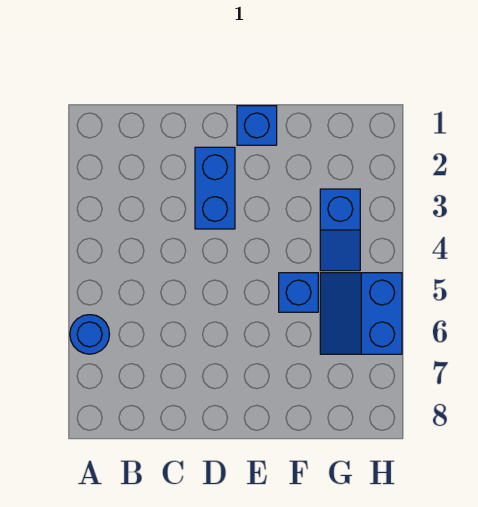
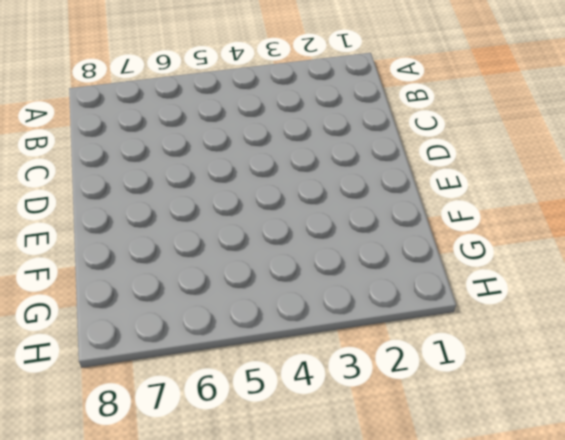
none -> blue 1x1 round brick [70,315,110,354]
none -> blue 1x2 brick [195,147,235,229]

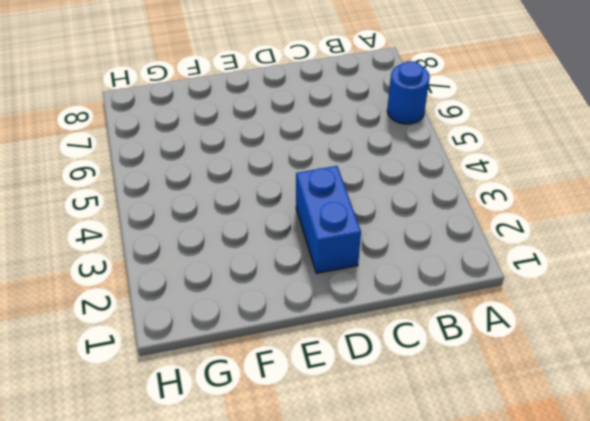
none -> blue 1x1 brick [237,106,277,145]
none -> blue 1x1 brick [279,273,318,312]

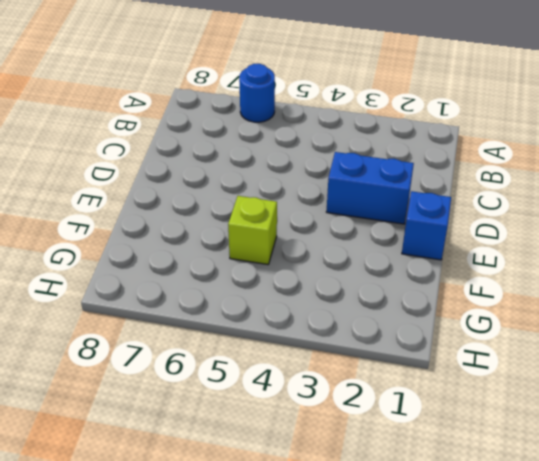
lime 1x1 brick [228,196,277,265] -> blue 1x1 brick [279,273,318,312]
none -> blue 1x2 slope [320,189,360,271]
none -> blue 2x2 slope [320,273,402,354]

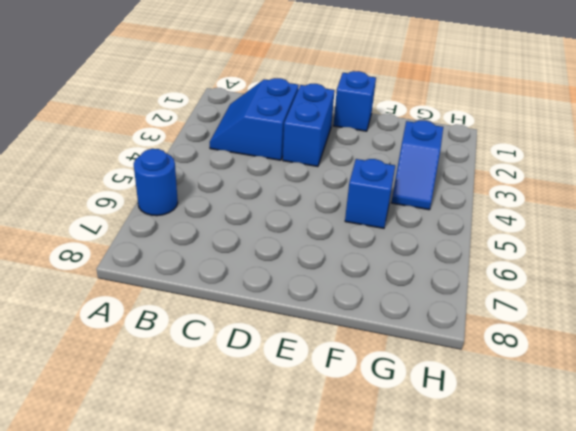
blue 2x2 slope [210,78,299,160] -> blue 2x2 slope moved to [320,273,402,354]

